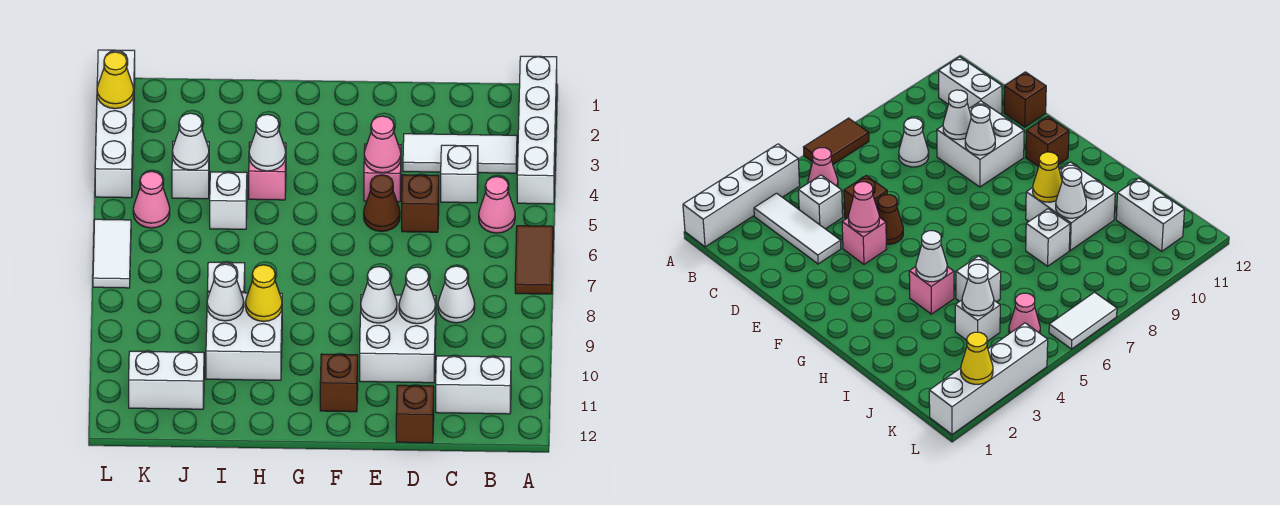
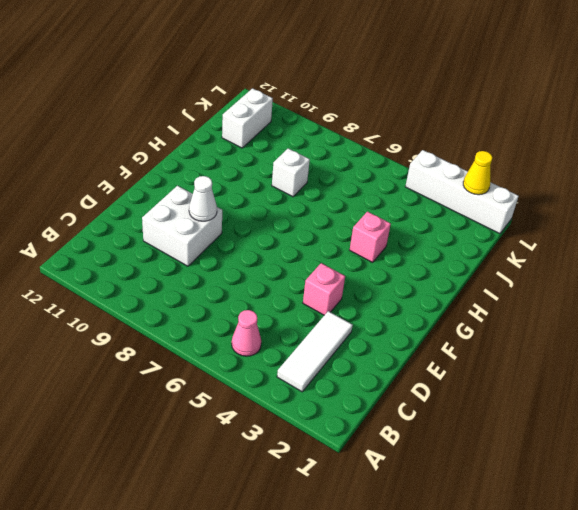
none -> white 1x4 brick [517,56,557,204]
none -> brown 1x2 tile [515,226,553,294]
none -> white 1x2 brick [436,356,511,414]
none -> white 1x1 brick [441,145,478,203]

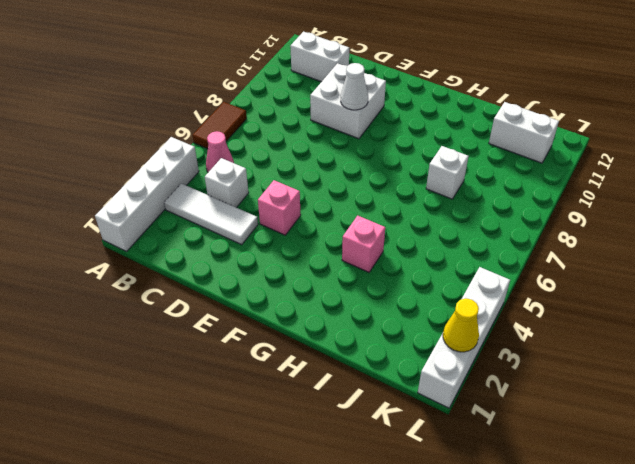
none -> white 1x1 cone [438,266,475,323]
none -> brown 1x1 brick [402,175,439,232]
none -> brown 1x1 brick [396,385,434,443]
none -> brown 1x1 cone [364,175,400,231]

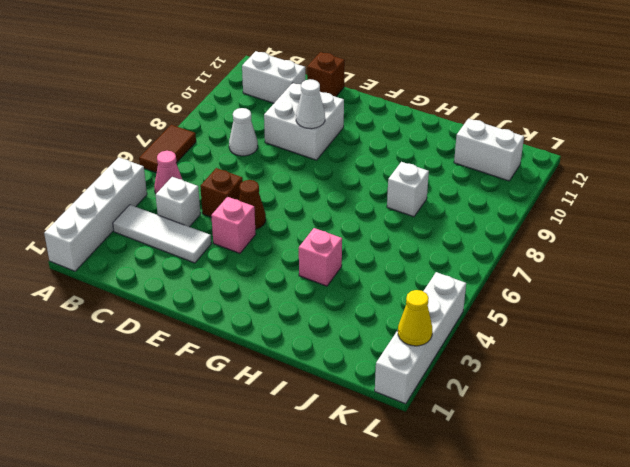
none -> brown 1x1 brick [320,354,358,412]
none -> white 2x2 brick [206,292,282,380]
none -> white 1x1 brick [210,172,247,229]
none -> white 1x1 brick [172,141,209,199]

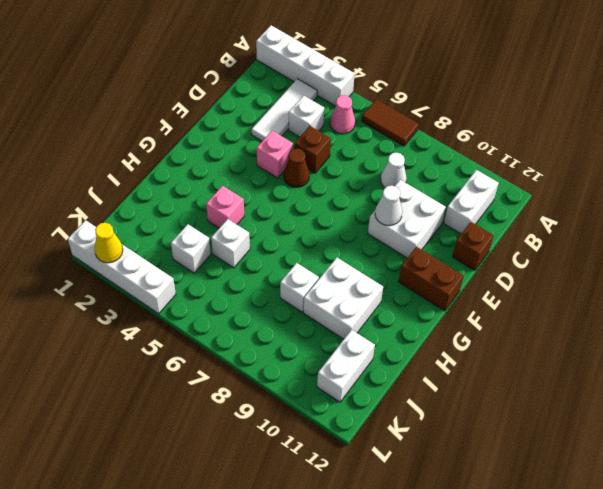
brown 1x2 brick [399,247,464,311] -> brown 1x1 brick [320,354,358,412]
none -> pink 1x1 cone [133,171,170,228]
none -> white 1x2 tile [93,219,131,288]
none -> white 1x1 cone [399,267,436,324]
none -> pink 1x1 cone [364,116,401,173]

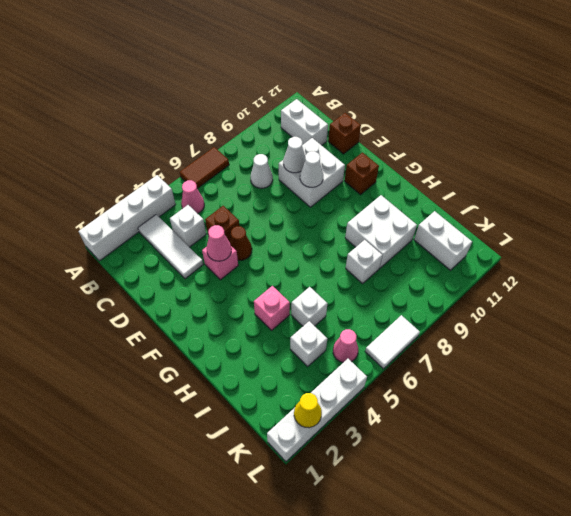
none -> white 1x1 cone [249,114,286,171]
none -> yellow 1x1 cone [245,265,282,321]
none -> white 1x1 cone [207,264,244,321]
none -> white 1x1 cone [172,113,209,170]

